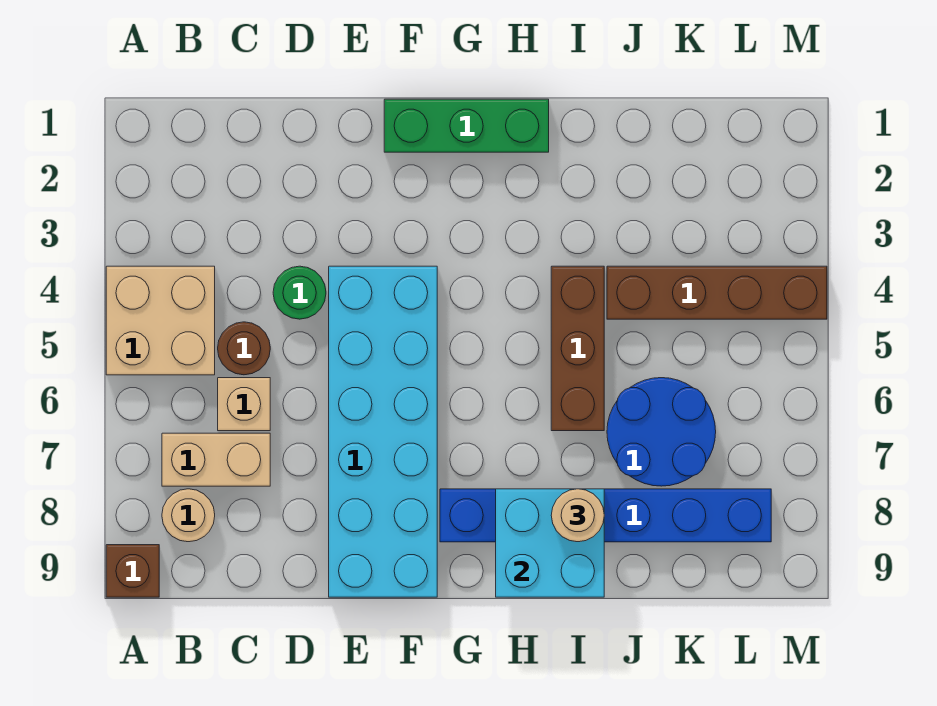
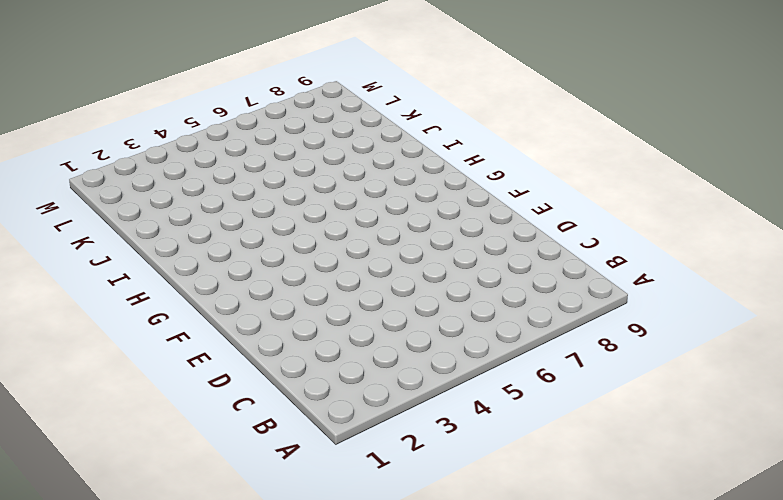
none -> tan 2x2 brick [106,266,215,375]
none -> brown 1x1 brick [106,545,159,597]
none -> tan 1x2 brick [162,433,270,486]

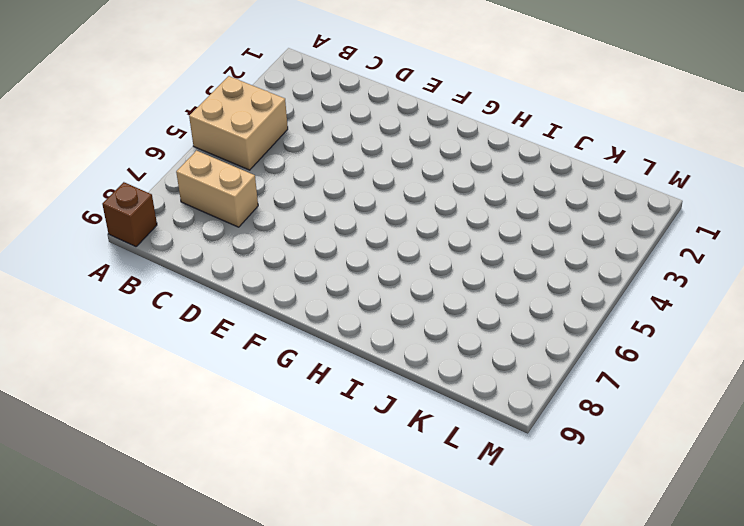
none -> tan 1x1 round brick [162,489,215,542]
none -> brown 1x1 round brick [218,322,270,375]
none -> tan 1x1 brick [218,378,270,431]

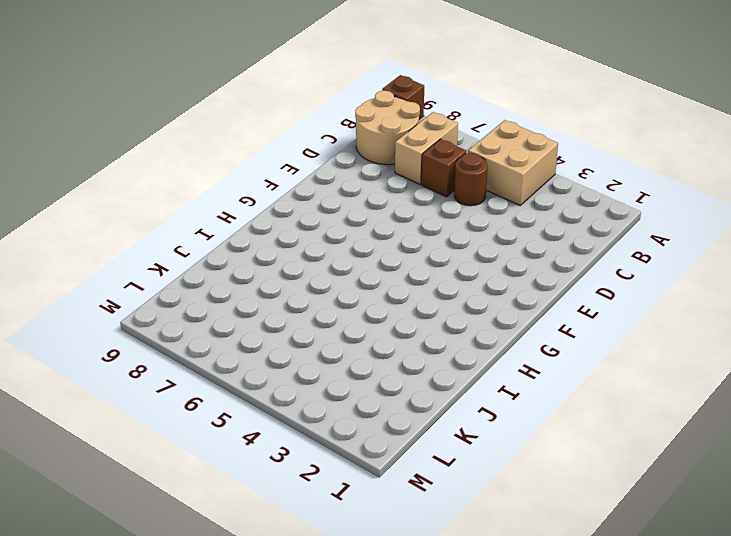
tan 2x2 round brick [355,91,420,165] -> tan 1x1 round brick [162,489,215,542]
brown 1x1 brick [421,139,466,197] -> tan 1x1 brick [218,378,270,431]
none -> green 1x1 round brick [273,266,326,319]
none -> cyan 2x6 brick [329,266,437,597]
none -> green 1x3 brick [384,99,549,152]

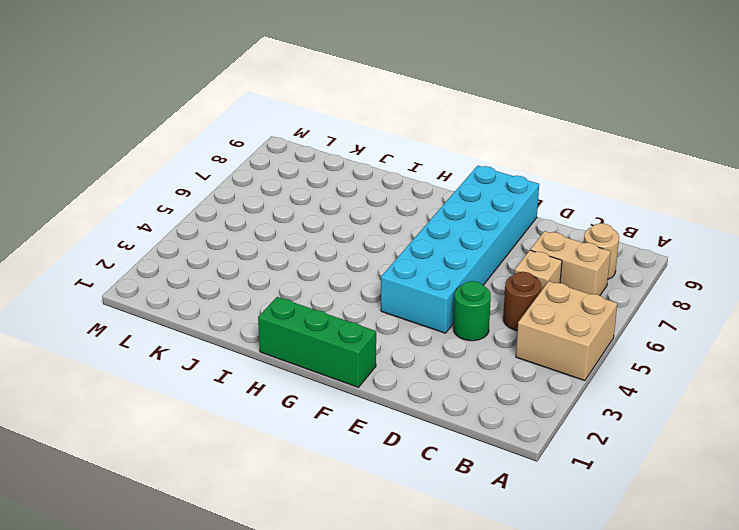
none -> brown 1x1 brick [106,545,159,597]
none -> blue 1x6 brick [440,489,771,542]
none -> brown 1x3 brick [551,266,604,431]

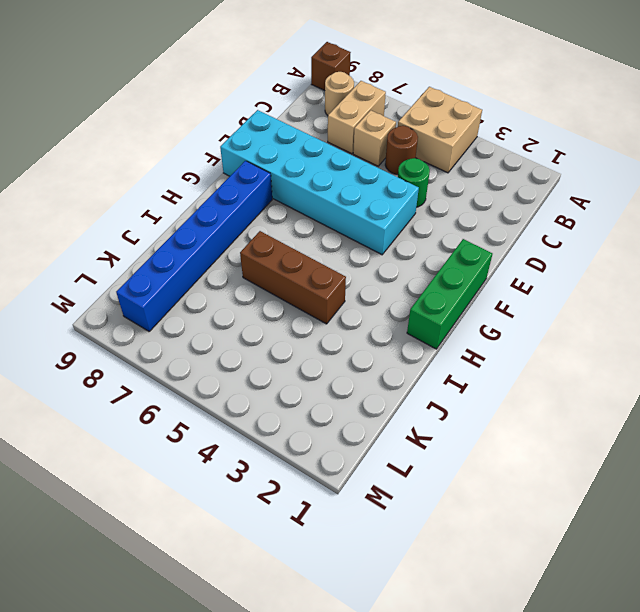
none -> brown 1x4 brick [607,266,827,319]
none -> blue 2x2 round brick [607,378,716,486]
none -> cyan 2x2 brick [496,489,604,597]

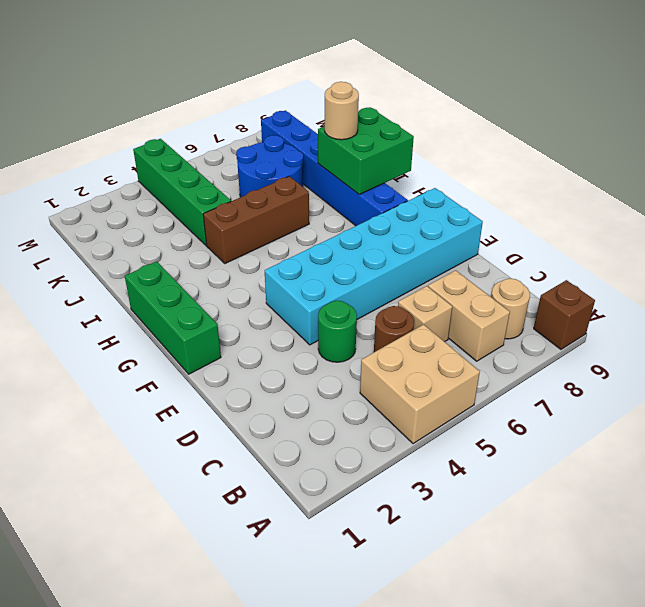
green 2x2 brick [318,107,414,194] -> cyan 2x2 brick [496,489,604,597]
green 1x4 brick [133,139,231,245] -> brown 1x4 brick [607,266,827,319]

